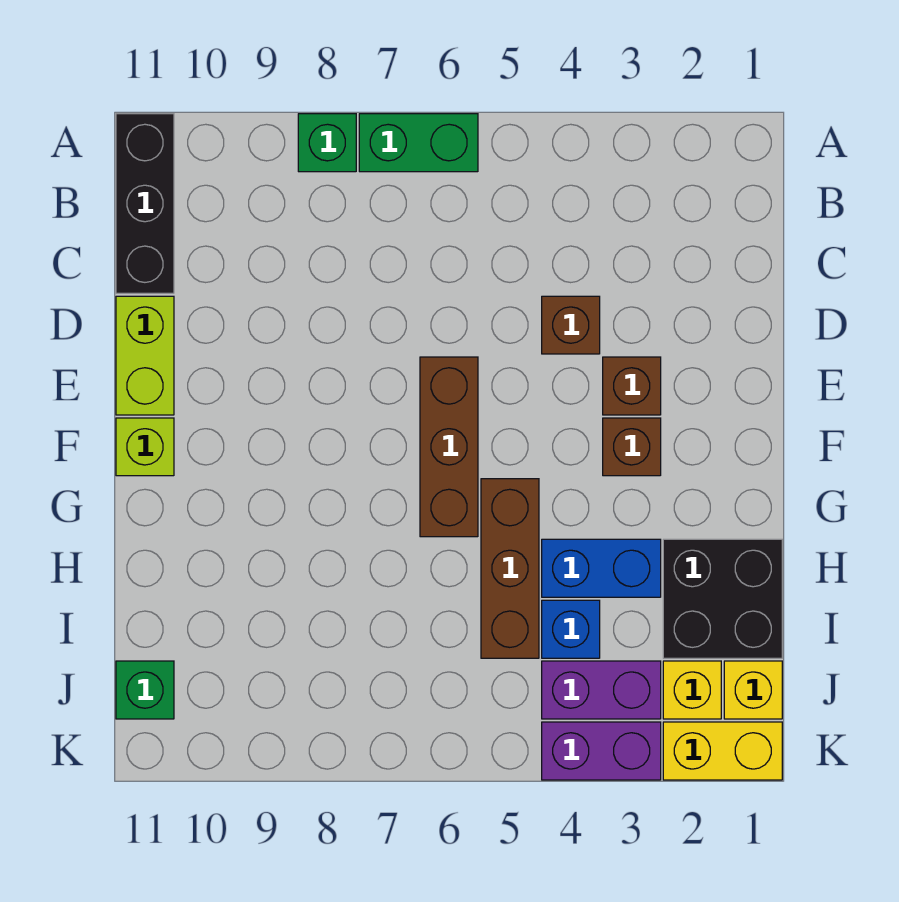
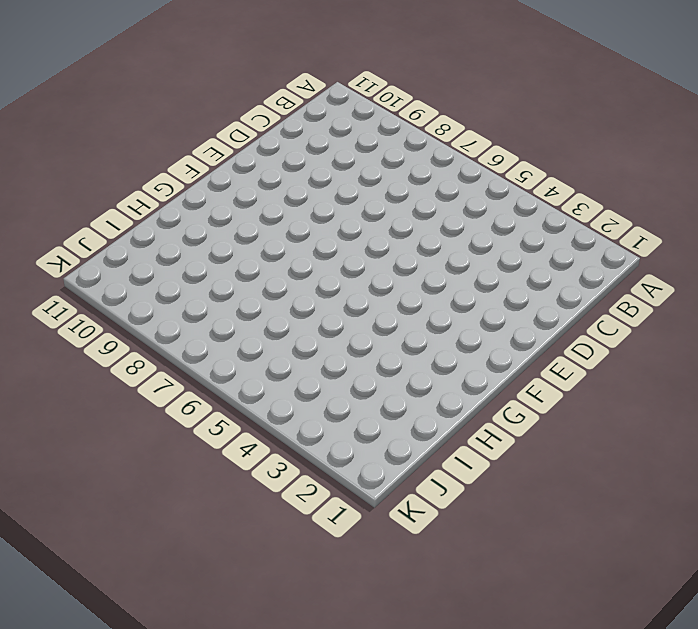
none -> green 1x2 brick [359,114,478,172]
none -> green 1x1 brick [298,114,356,172]
none -> black 1x3 brick [116,114,174,293]

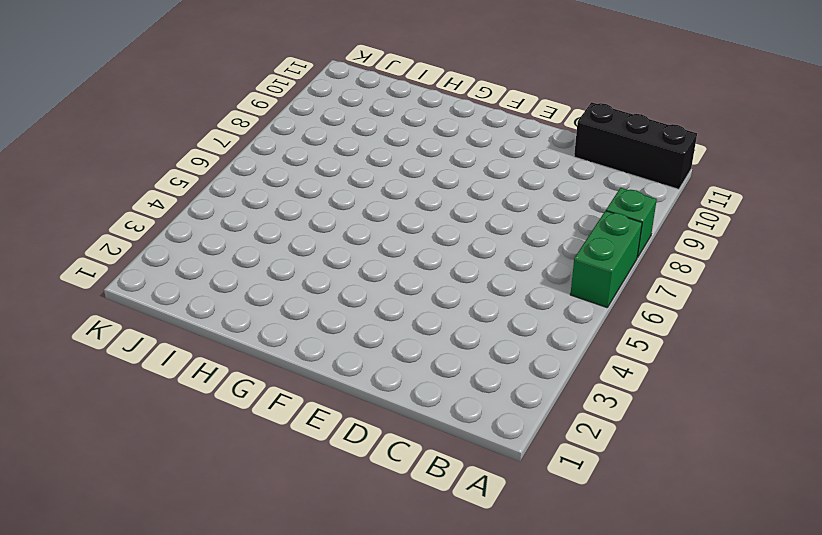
none -> brown 1x1 brick [542,296,600,354]
none -> lime 1x2 brick [116,296,174,415]
none -> brown 1x1 brick [603,357,661,415]

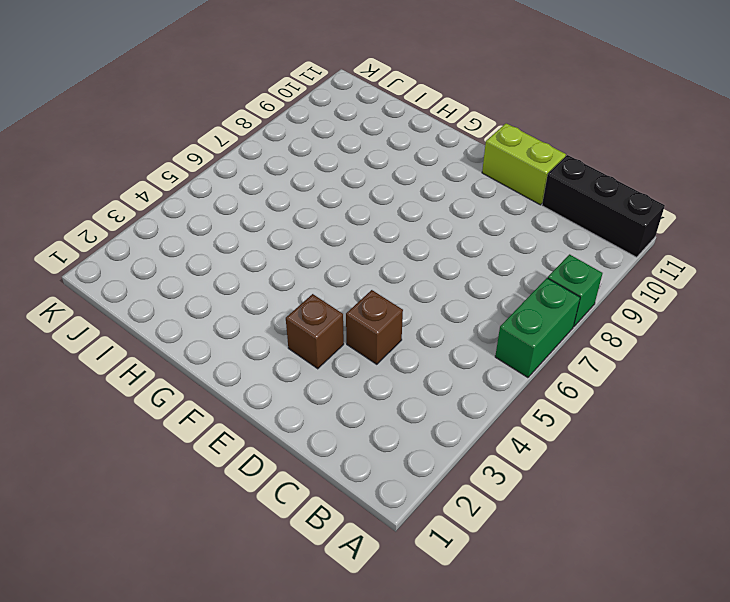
none -> brown 1x3 brick [420,357,478,537]
none -> brown 1x1 brick [603,418,661,476]
none -> lime 1x1 brick [116,418,174,476]

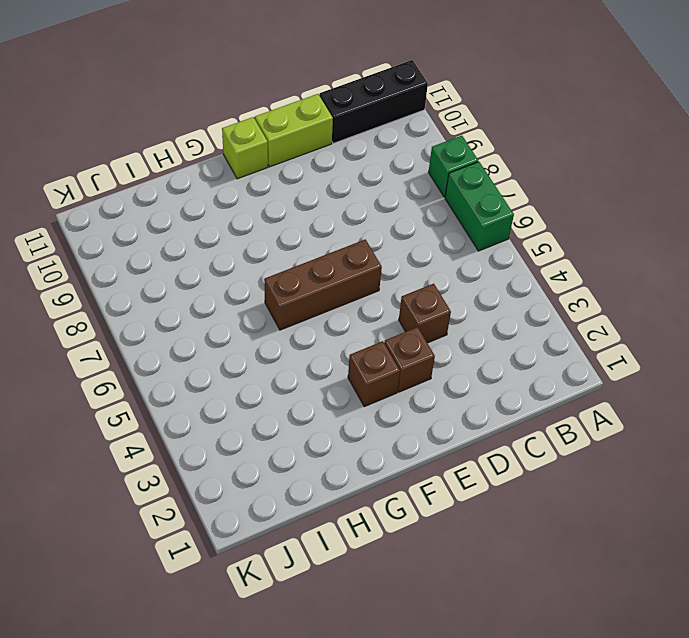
none -> brown 1x3 brick [481,479,539,658]
none -> black 2x2 brick [663,539,782,658]
none -> blue 1x2 brick [542,539,661,597]

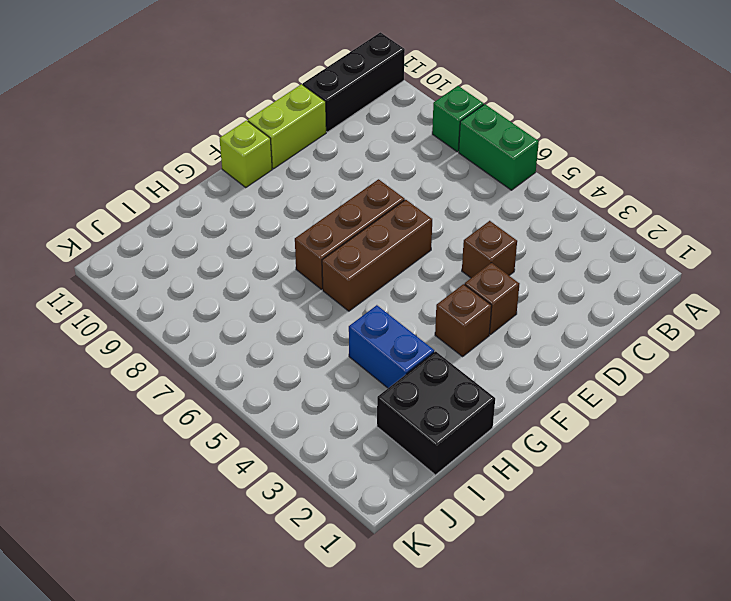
brown 1x3 brick [295,179,405,289] -> brown 1x3 brick moved to [481,479,539,658]
none -> blue 1x1 brick [542,600,600,658]
none -> yellow 1x1 brick [724,661,782,719]
none -> yellow 1x1 brick [663,661,721,719]

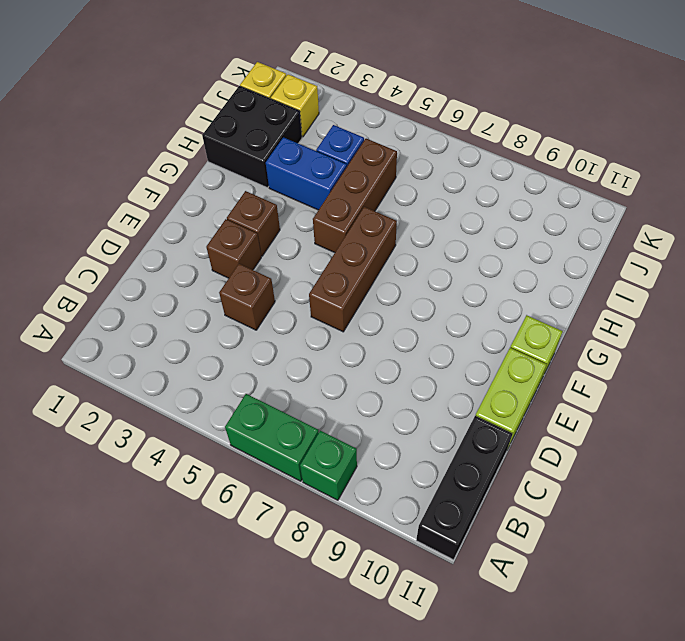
none -> purple 1x2 brick [542,661,661,719]
none -> green 1x1 brick [116,661,174,719]
none -> yellow 1x2 brick [663,722,782,780]

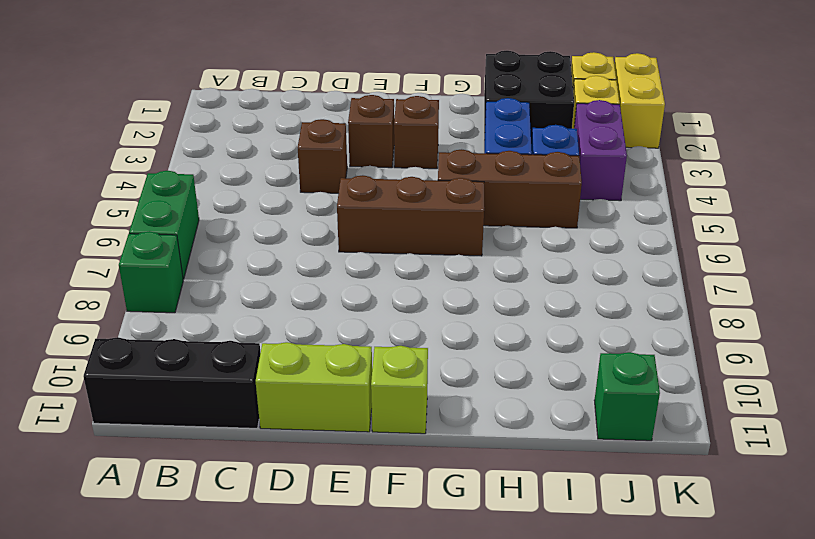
none -> purple 1x2 brick [542,722,661,780]

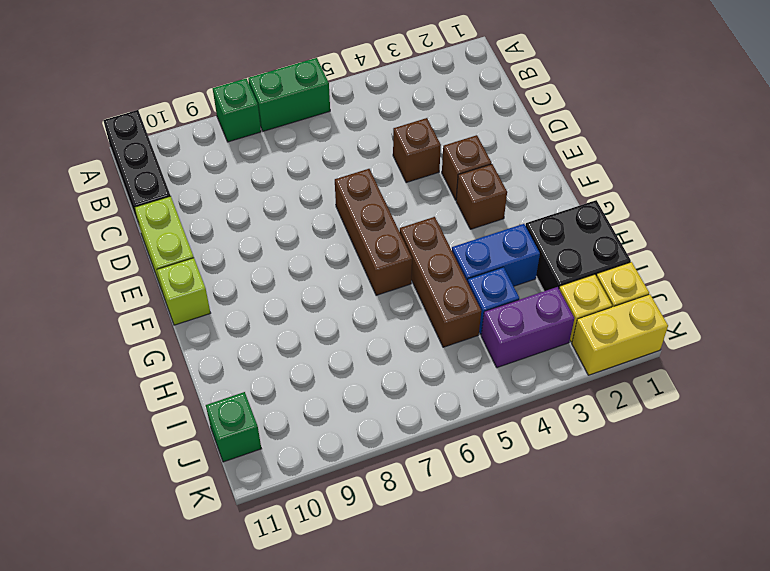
none -> purple 1x2 brick [542,722,661,780]

